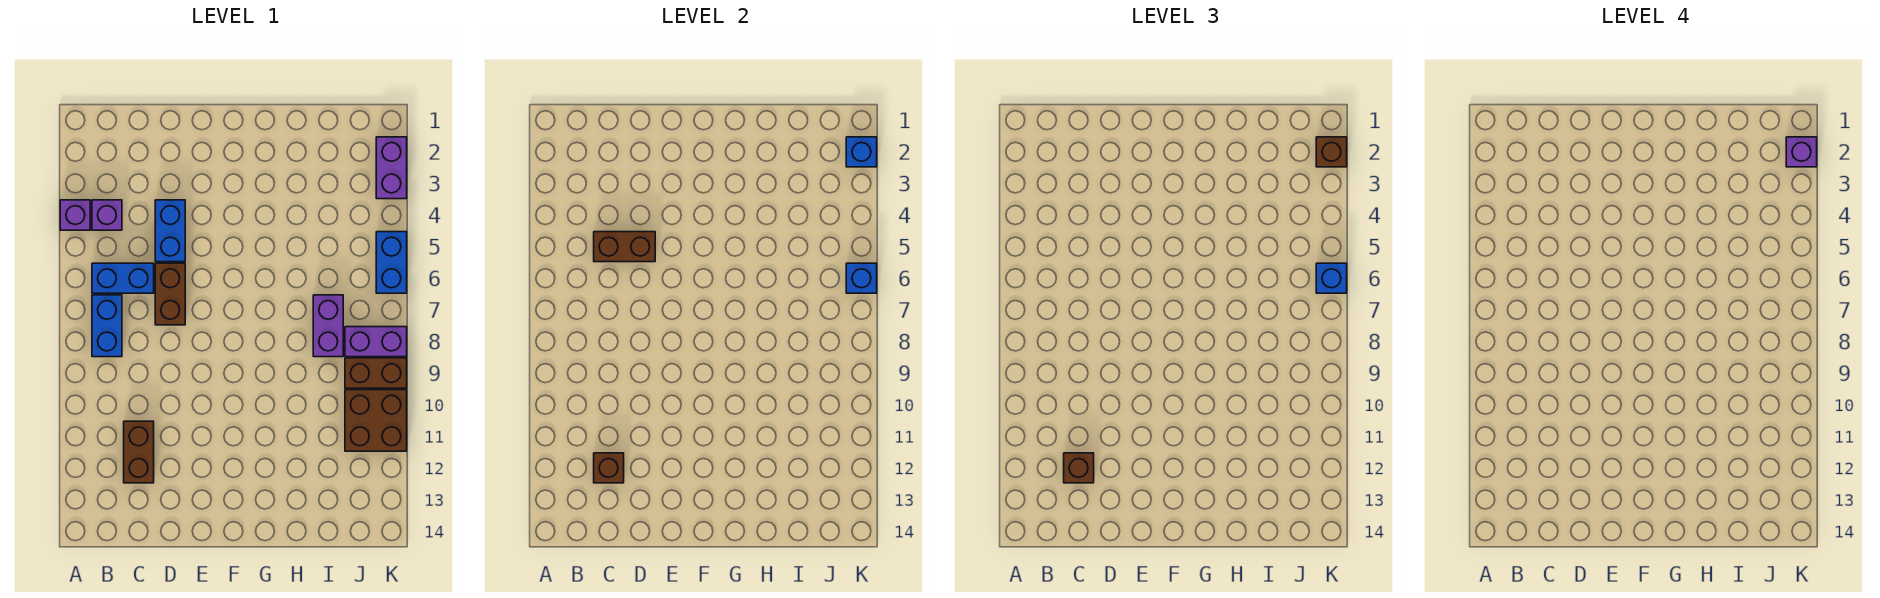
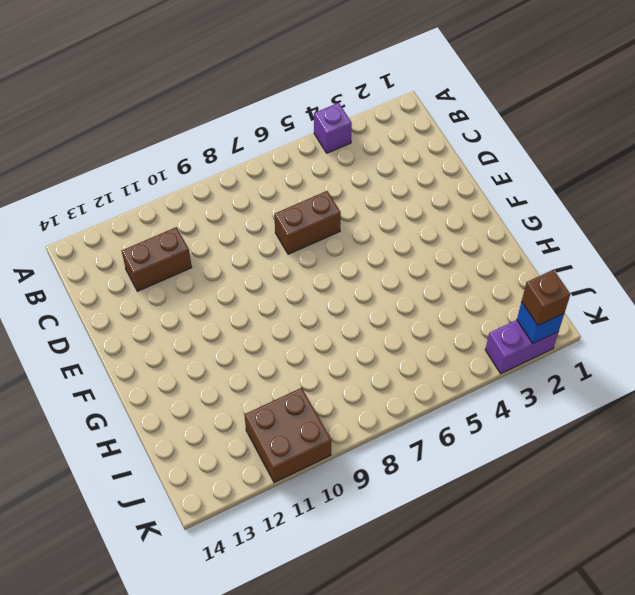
none -> purple 1x1 brick [92,200,122,230]
none -> blue 1x2 brick [92,263,154,293]
none -> blue 1x2 brick [92,295,122,357]

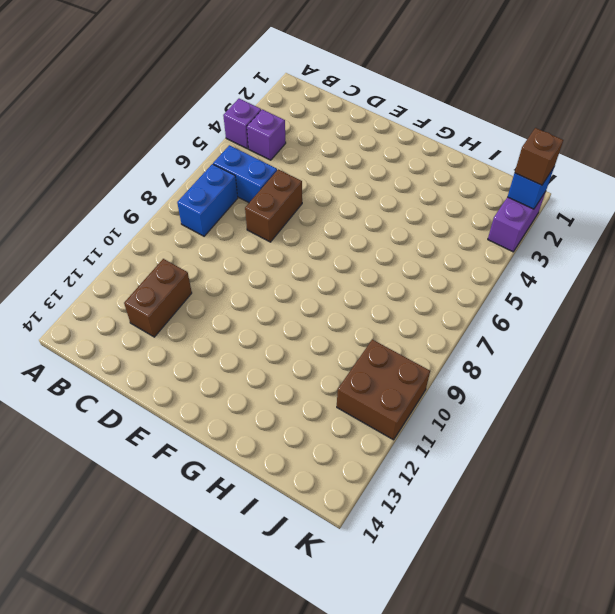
none -> blue 1x2 brick [155,200,185,262]
none -> purple 1x2 brick [313,295,343,357]
none -> purple 1x2 brick [345,327,407,357]

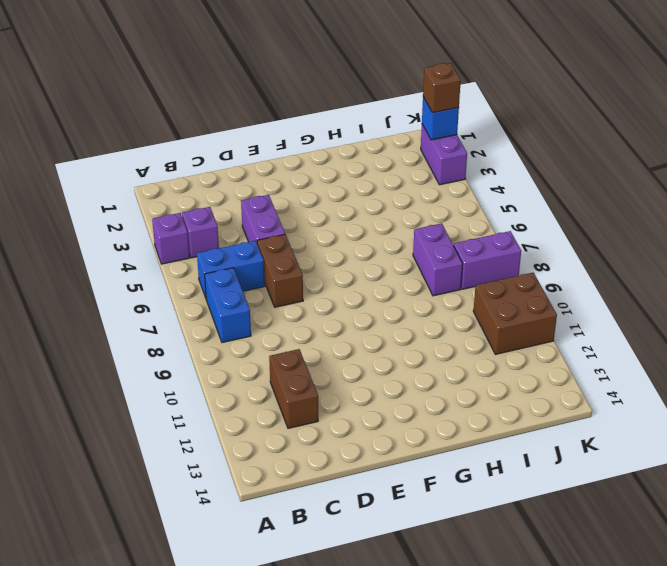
purple 1x2 brick [241,195,285,242] -> blue 1x2 brick [155,200,185,262]
none -> brown 1x2 brick [345,358,407,388]
none -> blue 1x2 brick [376,232,407,293]
none -> brown 1x2 brick [594,232,655,262]

